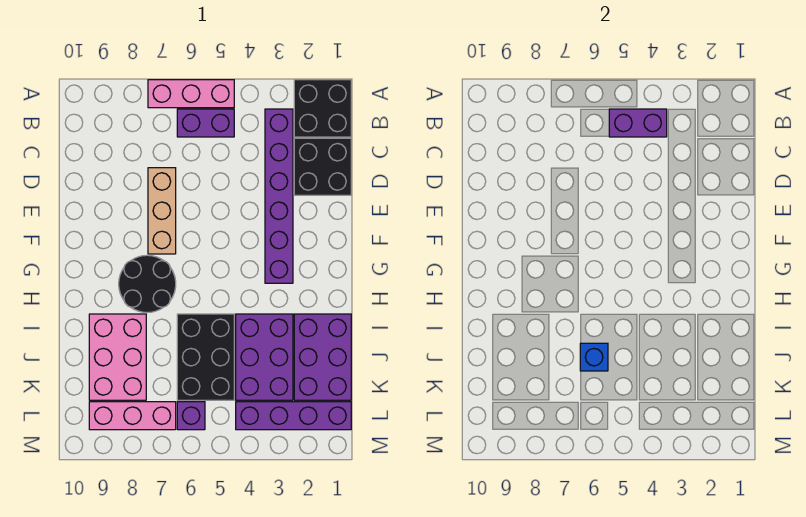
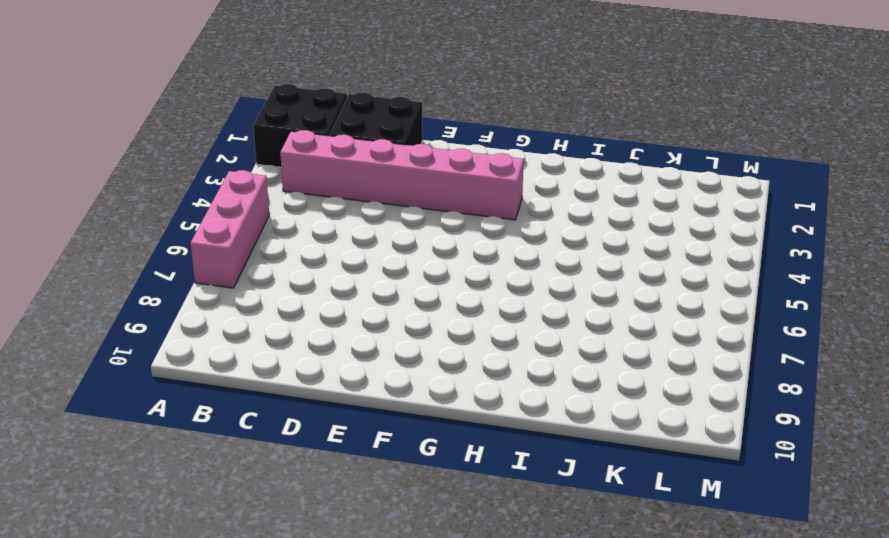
pink 1x6 brick [280,130,524,220] -> purple 1x6 brick [265,109,293,283]
none -> purple 1x2 brick [177,109,234,137]
none -> tan 1x3 brick [148,168,176,254]
none -> black 2x2 round brick [119,255,176,313]

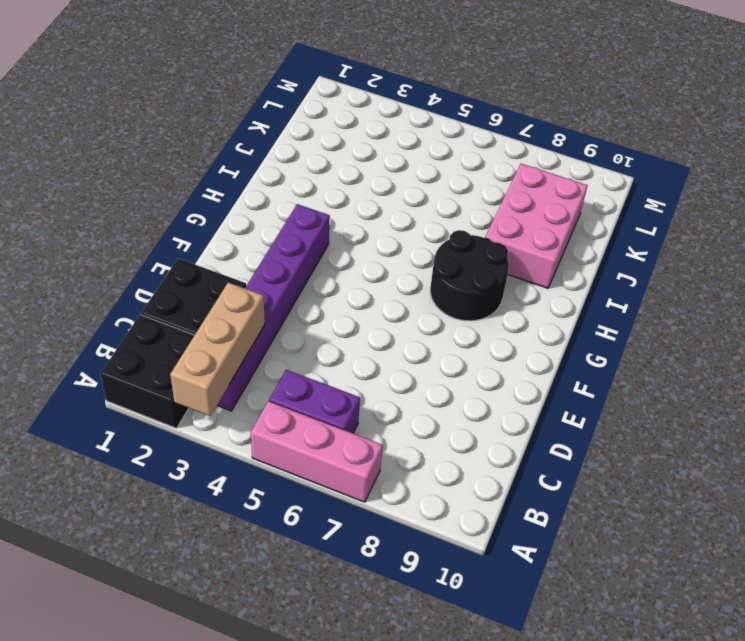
tan 1x3 brick [170,283,265,416] -> tan 1x3 brick moved to [148,168,176,254]
none -> purple 2x3 brick [294,314,351,400]
none -> purple 2x3 brick [236,314,293,400]
none -> black 2x3 brick [177,314,234,400]

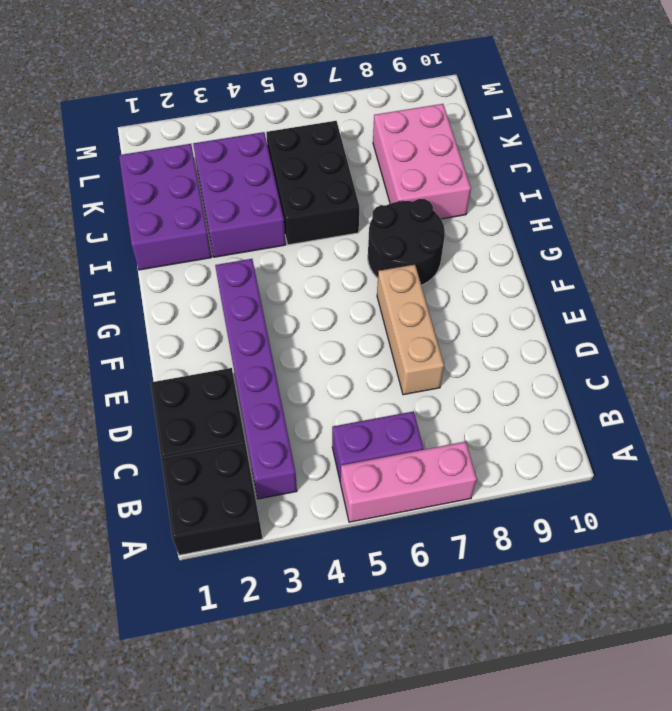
none -> purple 1x4 brick [236,402,351,430]
none -> purple 1x1 brick [177,402,205,430]
none -> pink 1x3 brick [89,402,176,430]

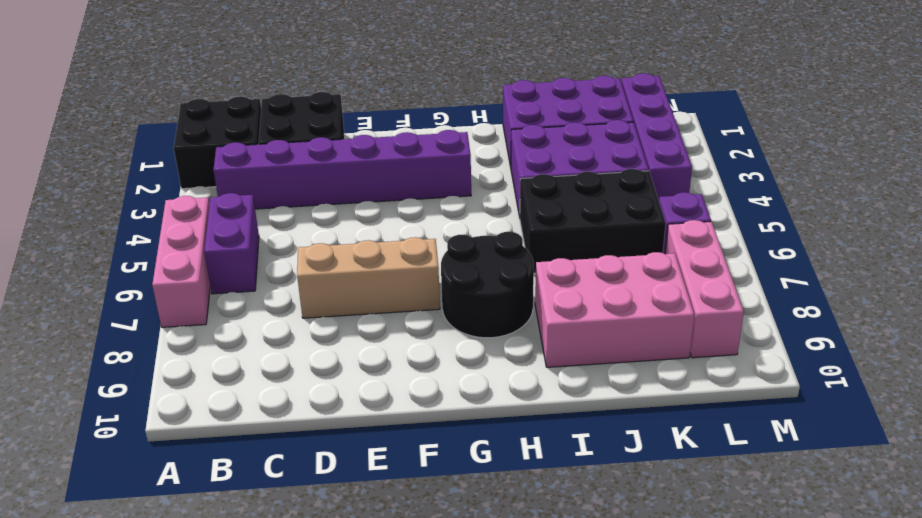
none -> purple 1x2 brick [609,109,667,137]
none -> blue 1x1 brick [580,343,608,371]

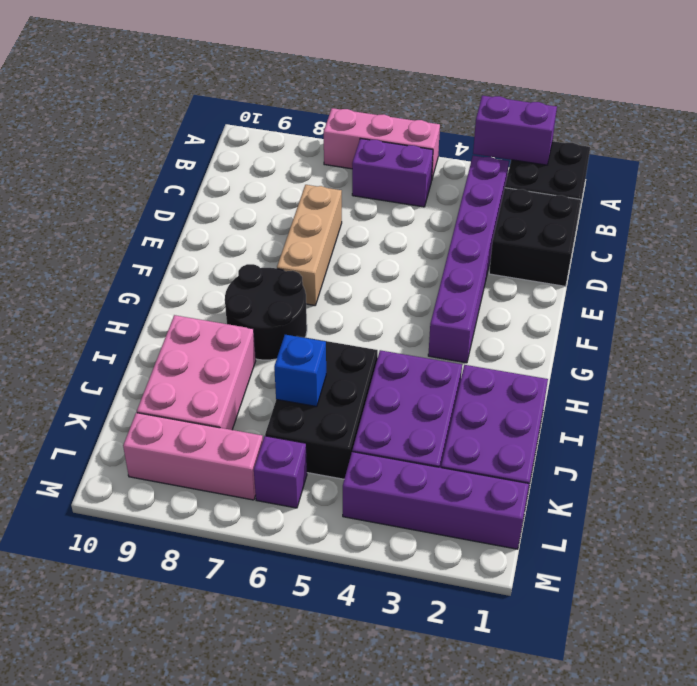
purple 1x2 brick [473,96,557,165] -> purple 1x2 brick moved to [609,109,667,137]

